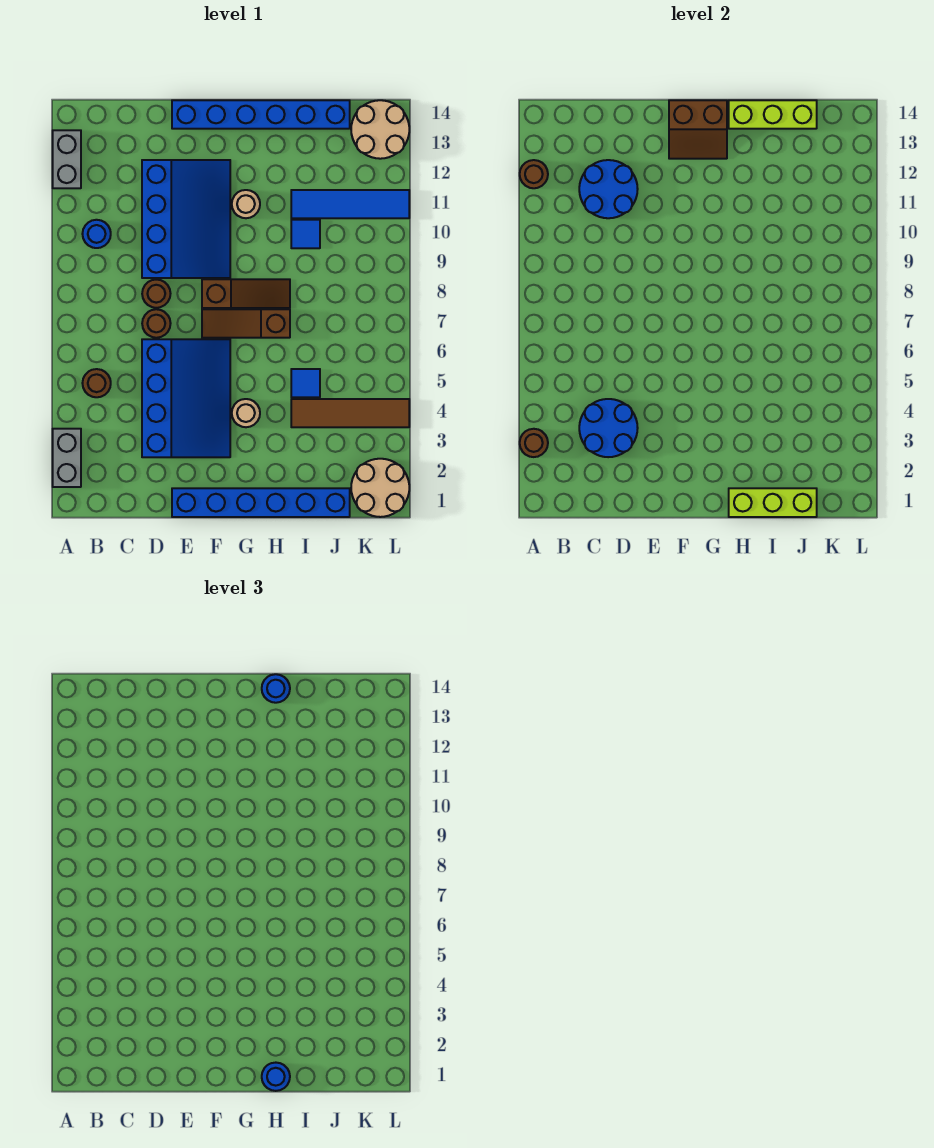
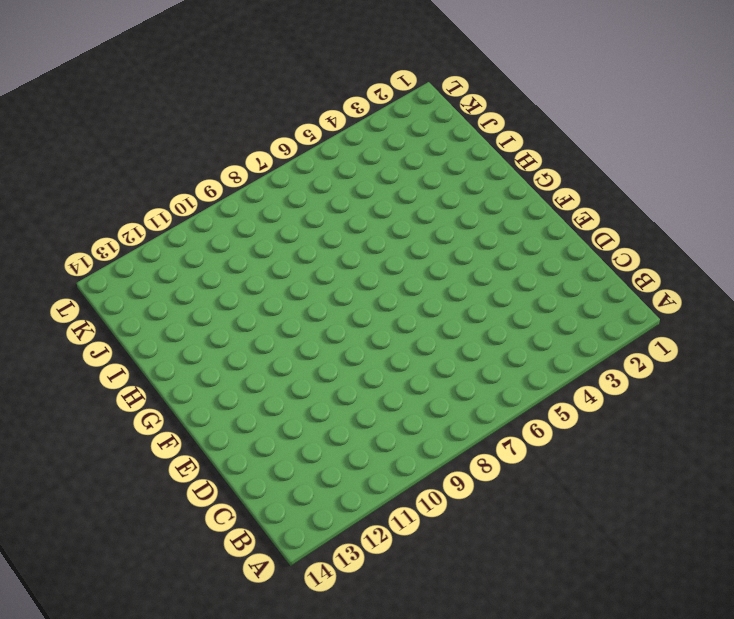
none -> grey 1x2 brick [53,429,81,487]
none -> grey 1x2 brick [53,130,81,188]
none -> brown 1x1 round brick [82,369,111,397]

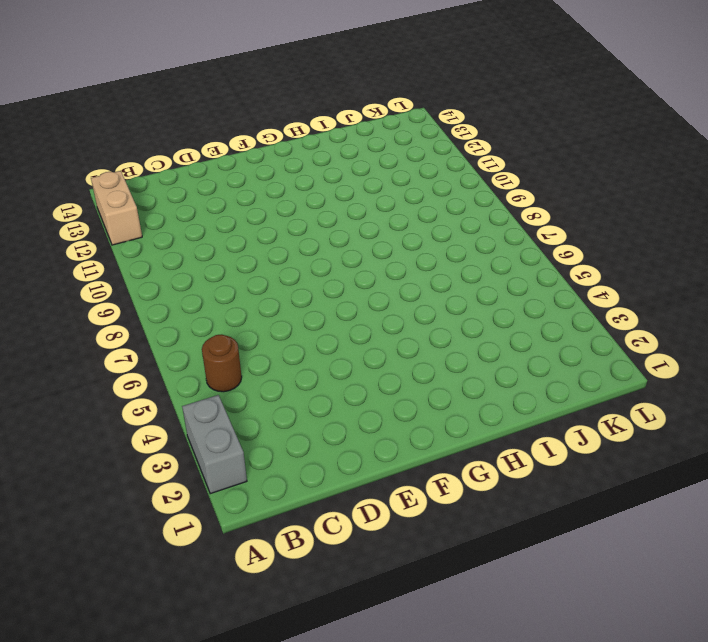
tan 1x2 brick [91,171,142,245] -> grey 1x2 brick [53,130,81,188]
none -> blue 1x1 round brick [82,220,111,248]
none -> blue 3x4 slope [142,339,230,457]
none -> brown 1x1 round brick [142,309,171,338]

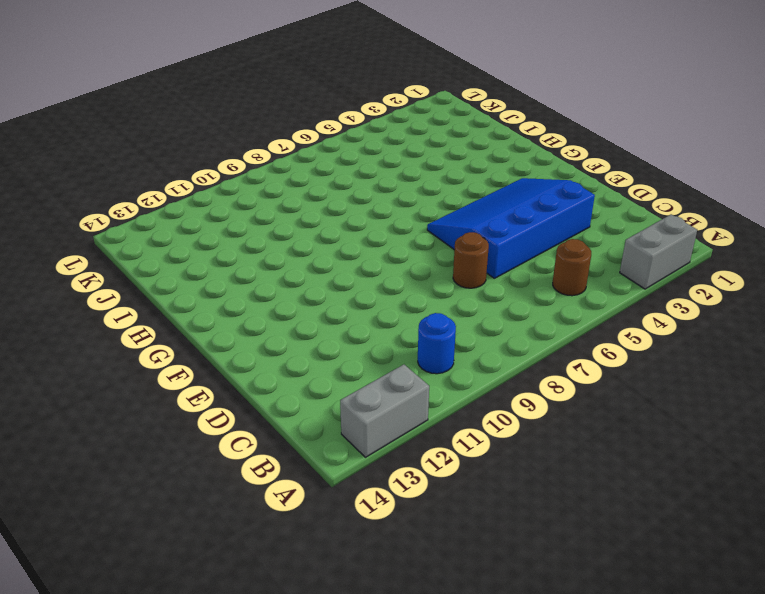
none -> brown 1x1 round brick [142,280,171,308]
none -> blue 3x4 slope [142,160,230,278]
none -> blue 1x6 brick [172,488,350,517]

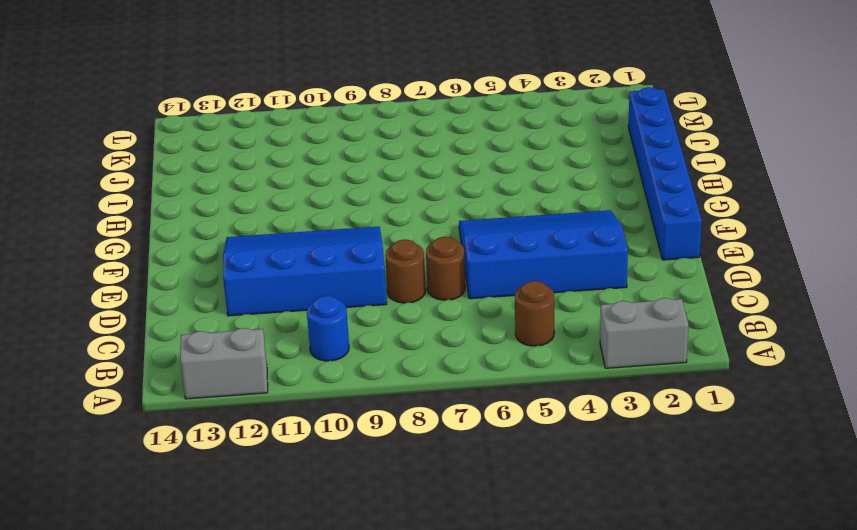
none -> blue 1x6 brick [172,100,350,129]
none -> brown 1x3 slope [202,309,290,338]
none -> brown 1x3 slope [202,279,290,308]

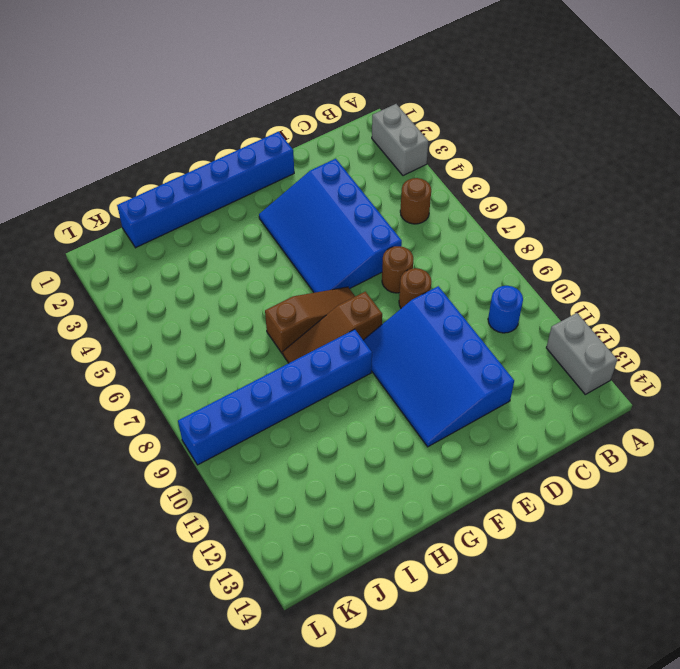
blue 1x6 brick [178,329,372,465] -> blue 1x6 brick moved to [172,100,350,129]
none -> tan 1x1 round brick [232,399,260,427]
none -> tan 1x1 round brick [232,190,260,218]
none -> brown 1x4 tile [291,399,409,427]

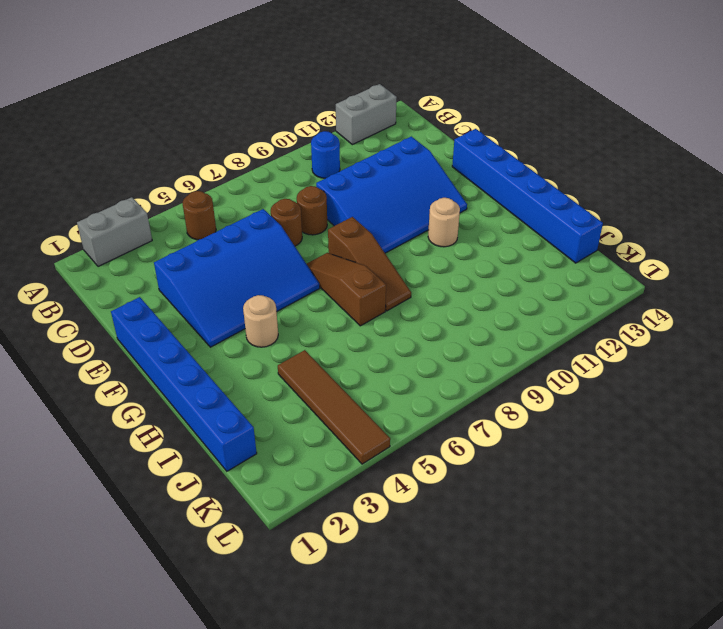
none -> blue 1x1 tile [291,369,320,397]
none -> blue 1x1 tile [291,220,320,248]
none -> blue 1x4 tile [291,190,409,218]

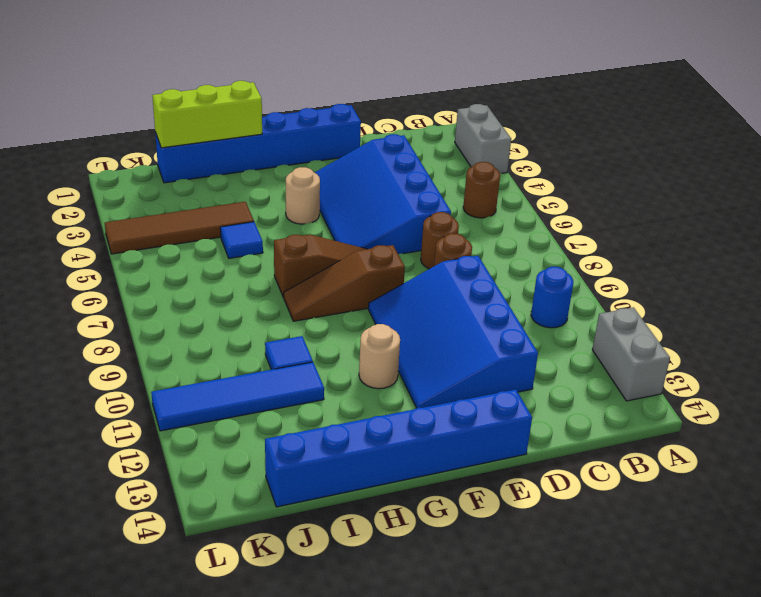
none -> tan 2x2 round brick [351,459,409,517]
none -> tan 2x2 round brick [351,100,409,159]
none -> brown 1x1 round brick [520,429,548,457]

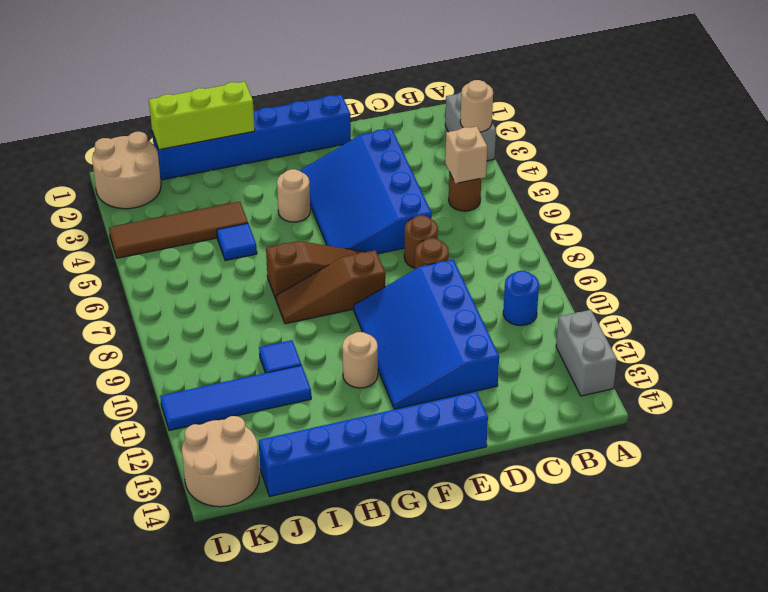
tan 1x1 round brick [460,80,493,132] -> brown 1x1 round brick [520,429,548,457]
tan 1x1 brick [445,126,487,183] -> none
none -> brown 1x1 round brick [520,160,548,188]
none -> blue 2x2 round brick [579,399,638,457]
none -> blue 2x2 round brick [579,160,638,218]

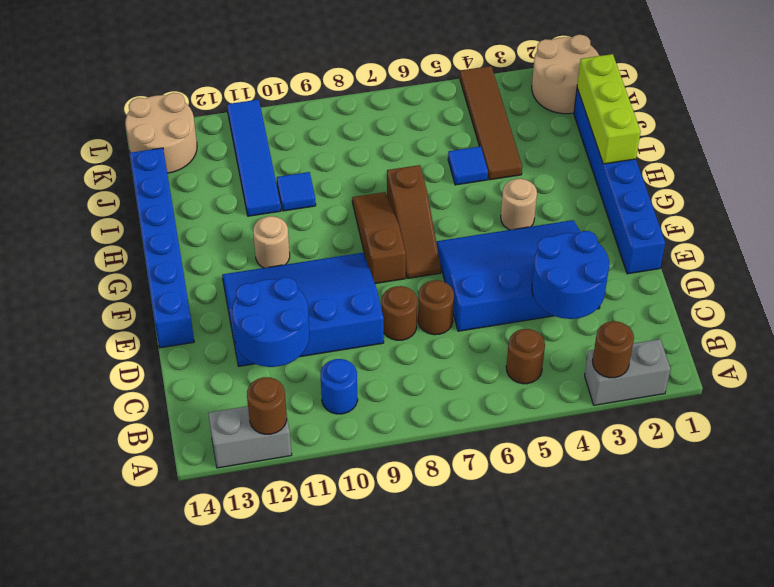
none -> brown 2x2 slope [669,100,727,159]
none -> lime 1x3 brick [729,100,817,129]
none -> blue 1x1 round brick [262,1063,290,1091]

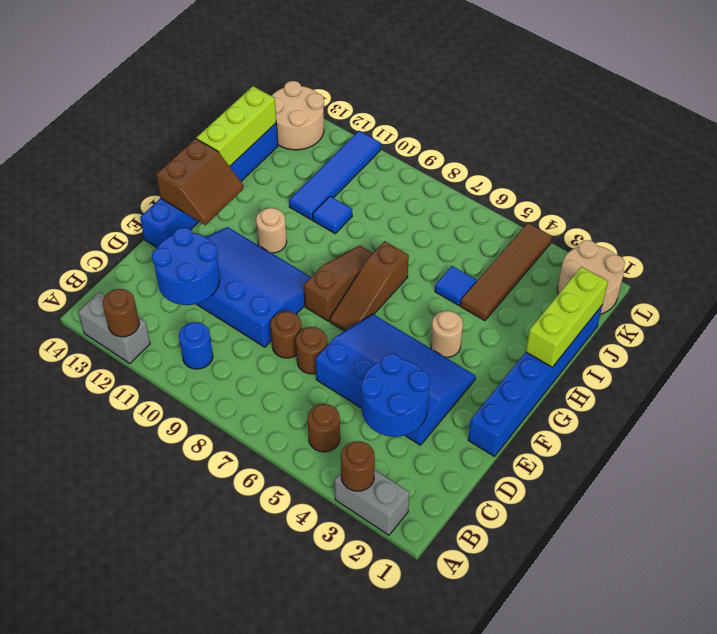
none -> blue 1x1 round brick [262,1063,290,1091]
none -> blue 1x1 round brick [262,674,290,703]

